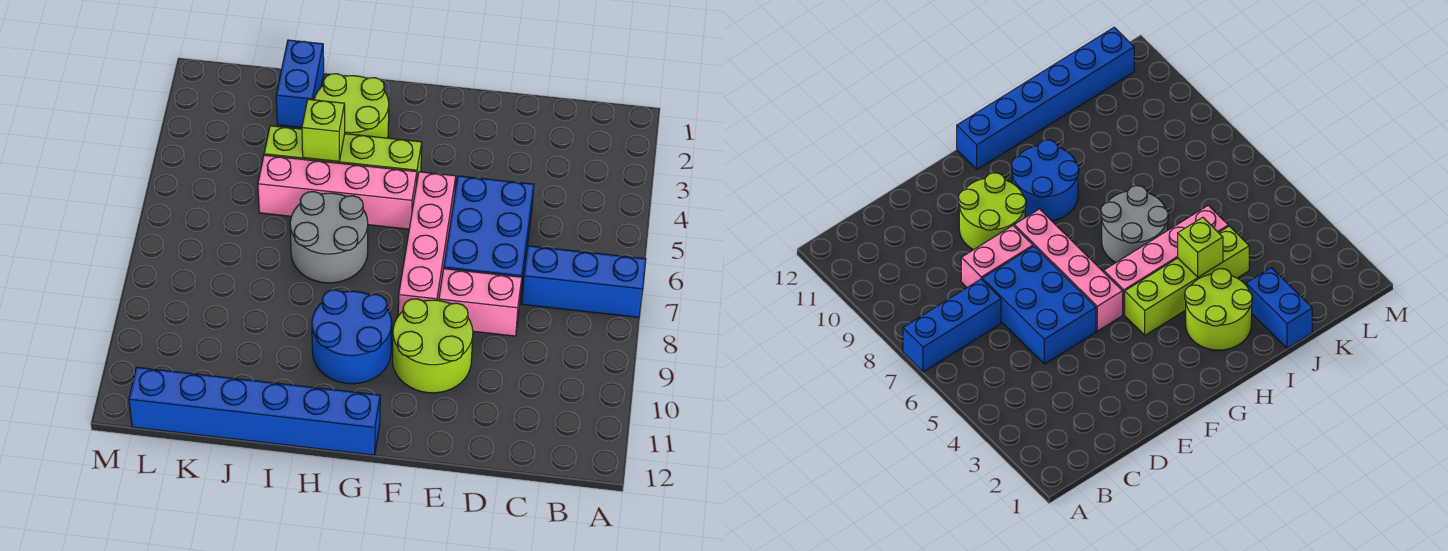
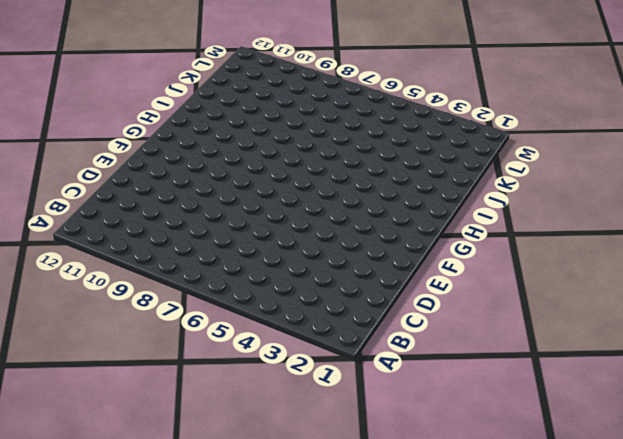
none -> blue 1x3 brick [522,246,646,317]
none -> blue 2x3 brick [444,176,534,299]
none -> pink 1x2 brick [439,269,522,336]

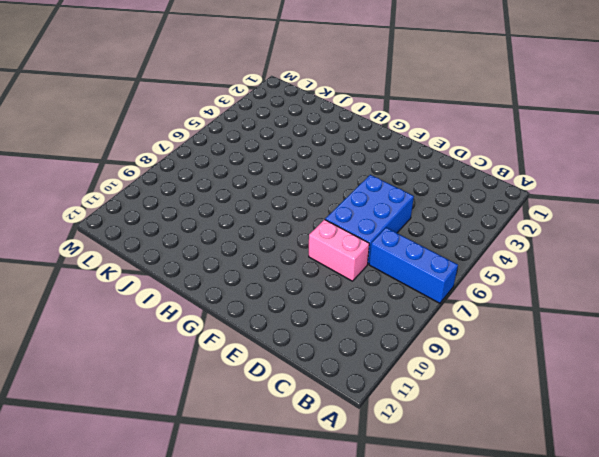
none -> lime 2x2 round brick [393,299,473,393]
none -> pink 1x4 brick [398,172,456,316]
none -> lime 1x4 brick [264,126,422,179]

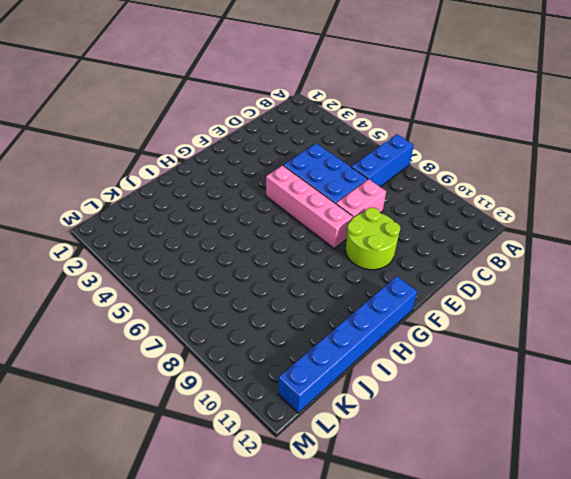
none -> lime 1x4 brick [264,126,422,179]
none -> pink 1x4 brick [258,155,417,229]
none -> blue 2x2 round brick [312,290,392,384]

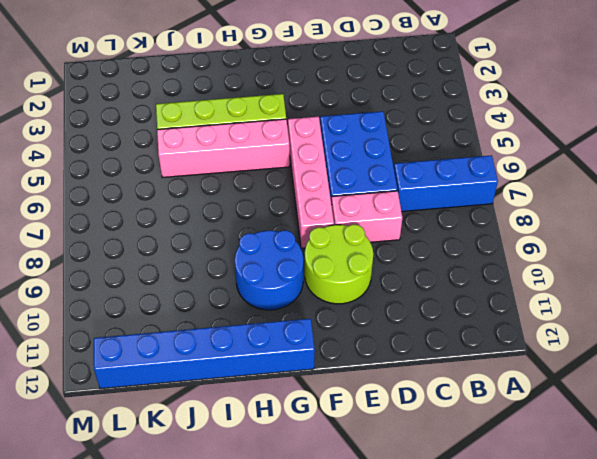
none -> lime 2x2 round brick [314,74,389,138]
none -> grey 2x2 round brick [290,192,368,283]
none -> blue 1x2 brick [276,40,324,127]

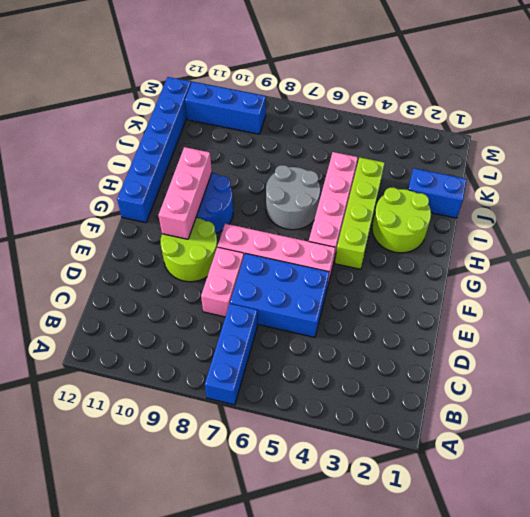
pink 1x3 brick [159,147,212,239] -> none
blue 1x3 brick [185,82,266,134] -> none
none -> lime 1x1 brick [302,99,345,161]

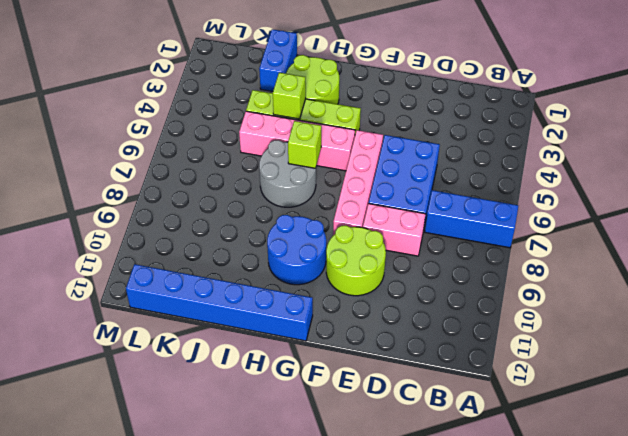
lime 1x1 brick [288,121,321,168] -> none

